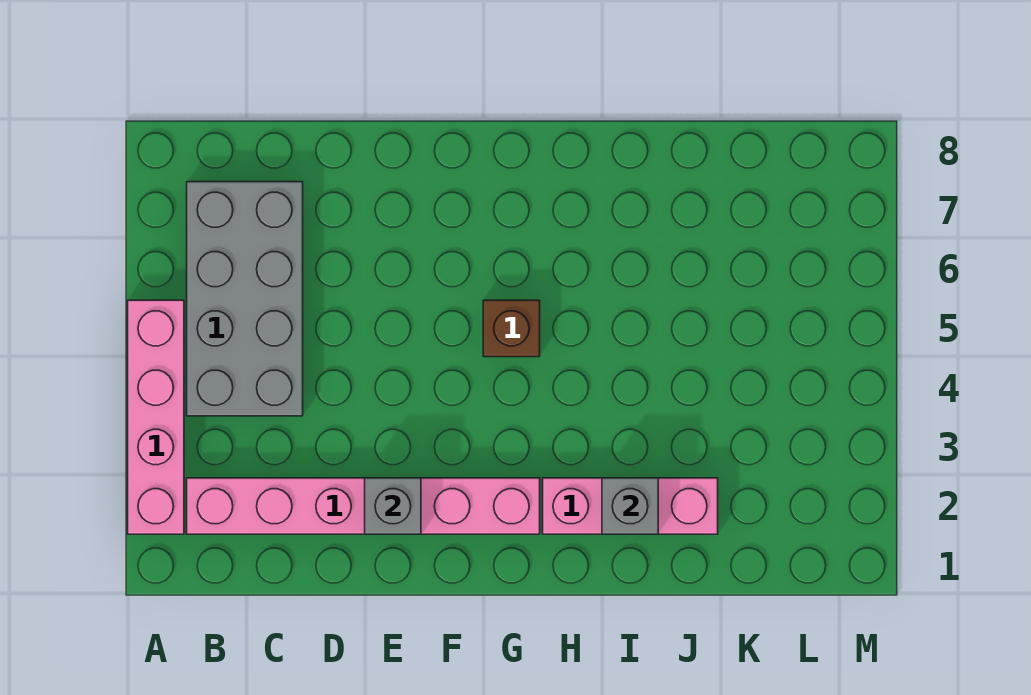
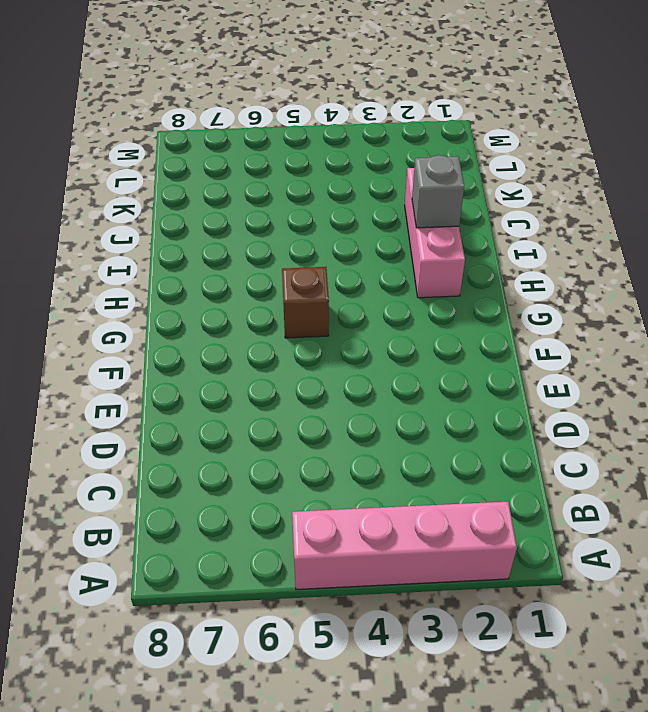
none -> pink 1x6 brick [187,478,540,534]
none -> grey 2x4 brick [187,182,303,416]

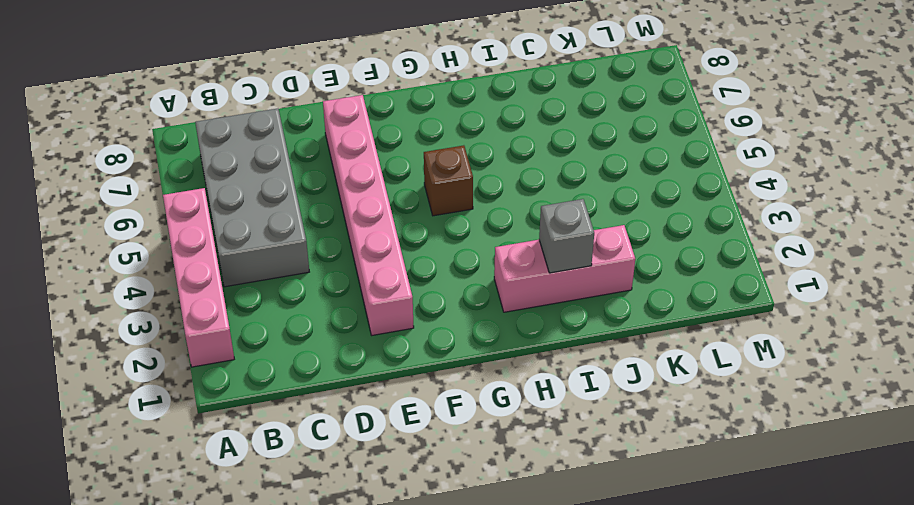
pink 1x6 brick [323,95,414,335] -> pink 1x6 brick turned to [187,478,540,534]
none -> grey 1x1 brick [365,478,421,534]

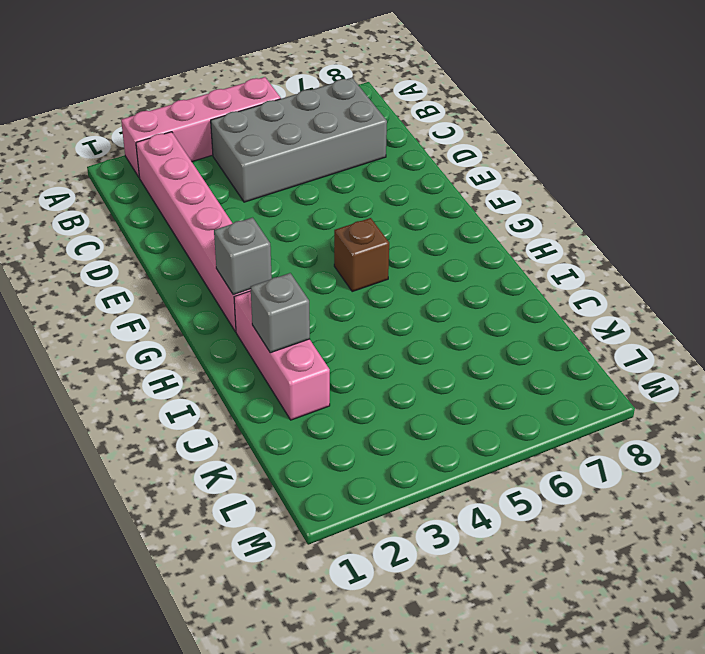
grey 1x1 brick [214,218,272,295] -> grey 1x1 brick moved to [365,478,421,534]

